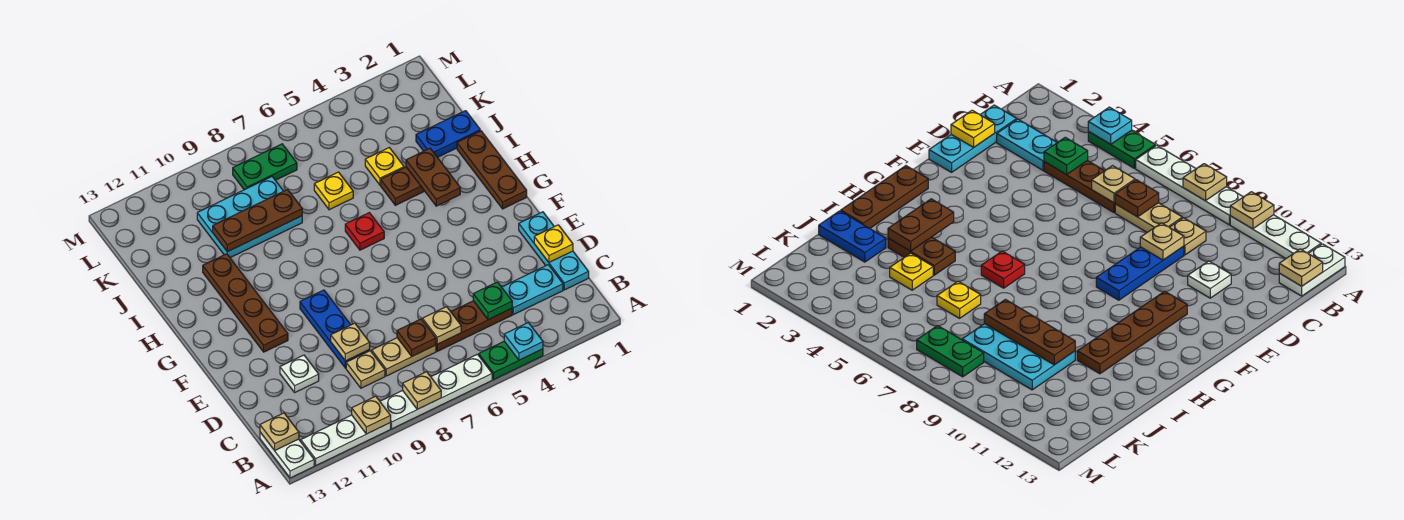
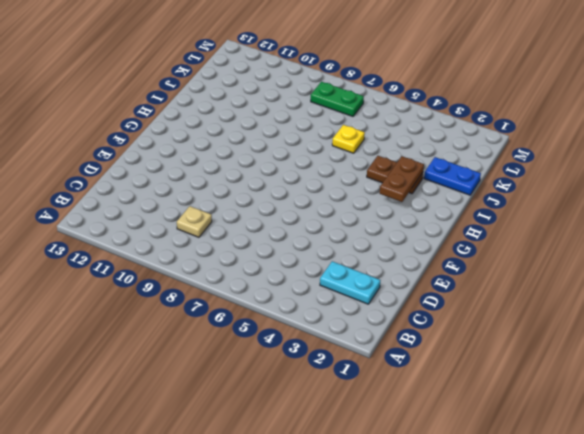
none -> green 1x2 plate [479,341,543,379]
none -> white 1x4 plate [380,354,492,429]
none -> white 1x3 plate [301,415,391,466]
none -> white 1x2 plate [260,432,314,478]

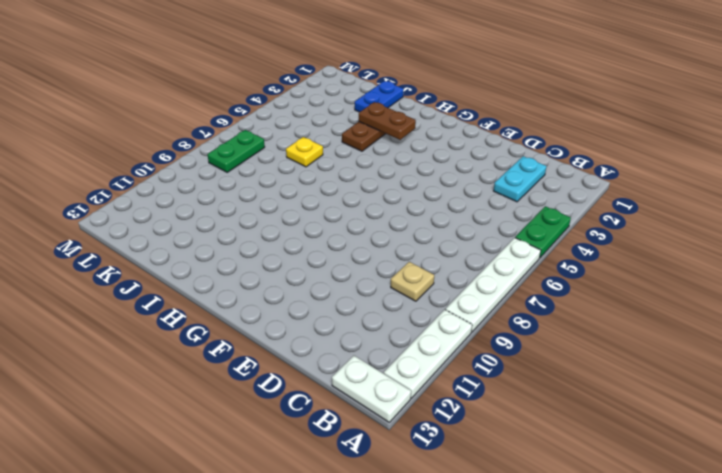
none -> cyan 1x3 plate [519,212,589,290]
none -> brown 1x3 plate [436,301,512,351]
none -> tan 1x2 plate [372,338,436,376]
none -> blue 1x3 plate [300,290,370,368]

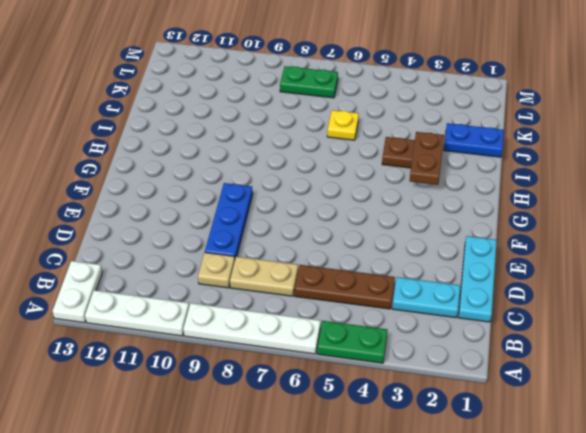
none -> white 1x1 plate [280,355,319,392]
none -> brown 1x4 plate [203,254,288,352]
none -> brown 1x3 plate [457,131,527,209]
none -> red 1x1 plate [345,213,384,250]

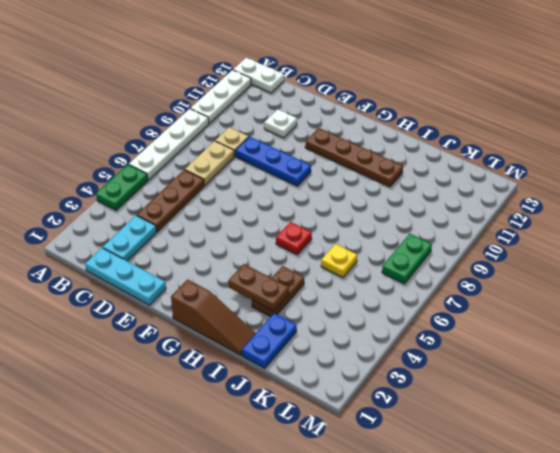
brown 1x3 slope [171,280,256,355] -> brown 1x3 plate [457,131,527,209]
none -> yellow 1x1 plate [365,148,404,185]
none -> cyan 2x3 plate [197,177,302,258]
none -> cyan 1x1 plate [504,323,543,360]
none -> tan 1x1 plate [403,372,441,409]

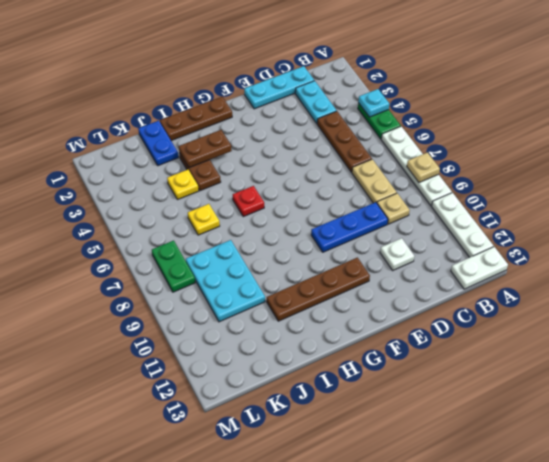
none -> tan 1x1 plate [352,396,391,434]
none -> tan 1x1 plate [260,413,299,450]
none -> green 1x1 plate [473,282,512,320]
none -> tan 1x1 plate [422,307,461,344]

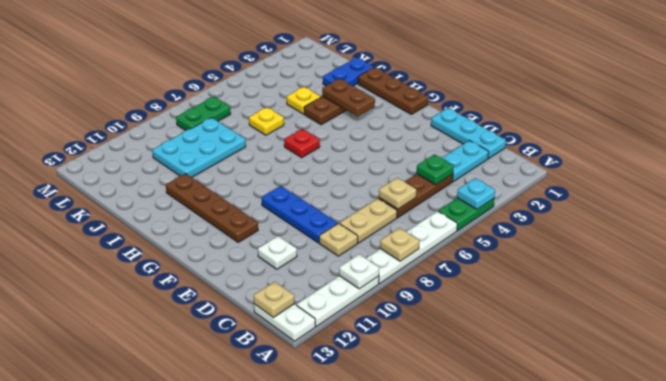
white 1x1 plate [339,254,379,289] -> tan 1x1 plate [352,396,391,434]
none -> brown 1x1 plate [397,319,436,356]
none -> yellow 1x1 plate [534,225,573,262]
none -> tan 1x1 plate [331,323,370,361]
none -> brown 1x3 plate [213,189,302,252]

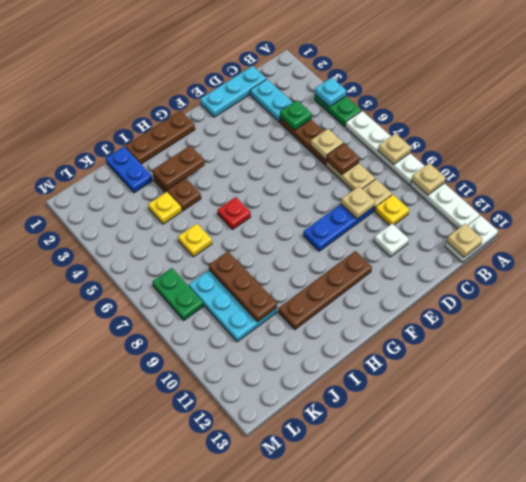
yellow 1x1 plate [375,195,409,225] -> yellow 1x1 plate moved to [534,225,573,262]

